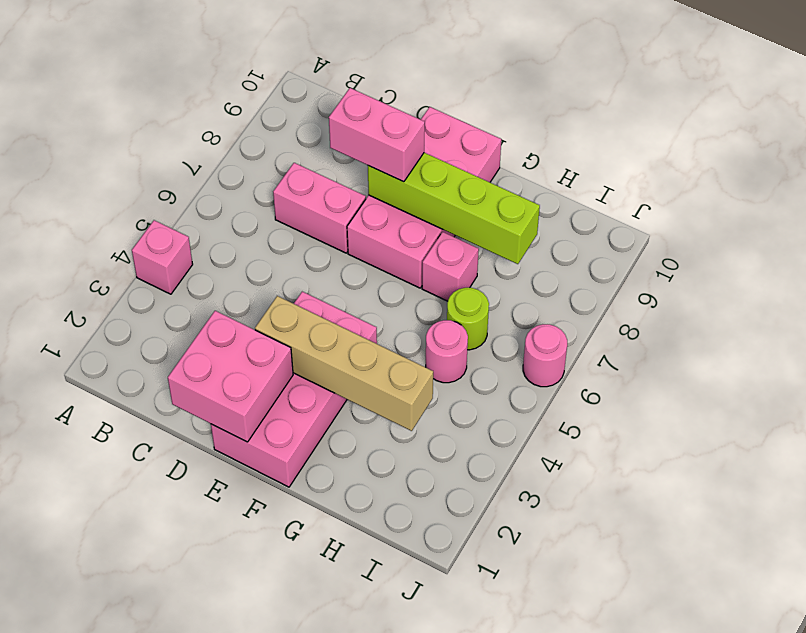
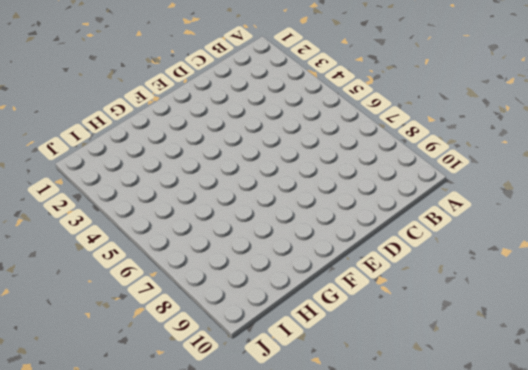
none -> pink 1x1 brick [132,220,193,294]
none -> pink 1x2 brick [273,163,366,253]
none -> pink 2x4 brick [211,292,377,487]

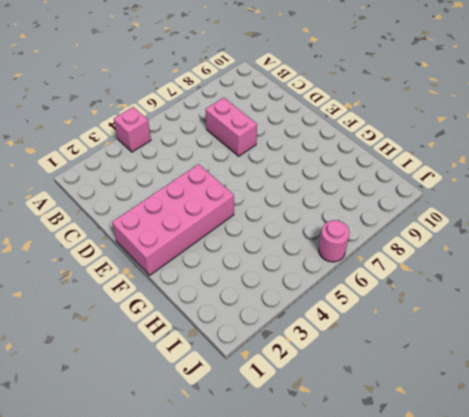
none -> pink 2x4 brick [347,107,501,288]
none -> pink 1x1 brick [422,232,479,301]
none -> pink 1x1 round brick [426,320,468,383]

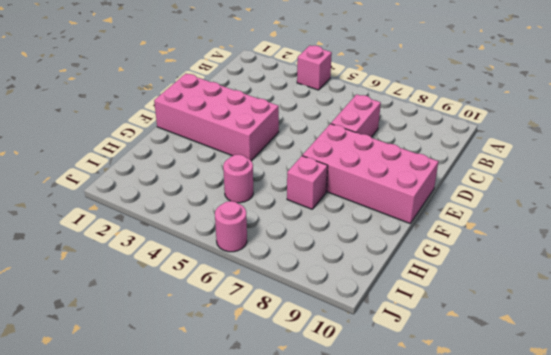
none -> lime 1x1 round brick [447,288,489,350]
none -> pink 2x2 brick [168,311,293,442]
none -> tan 1x4 brick [255,296,433,431]

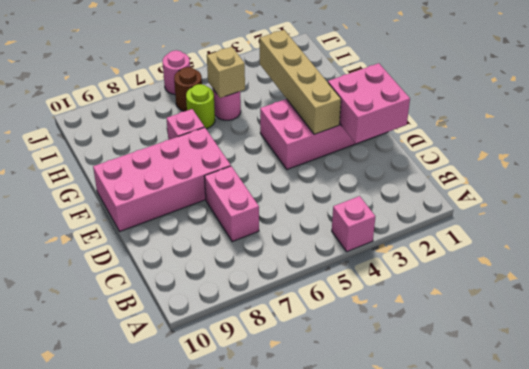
tan 1x1 brick [207,47,245,98] -> none
brown 1x1 round brick [174,67,202,111] -> none
none -> lime 1x4 brick [368,153,540,264]
none -> pink 1x2 brick [329,88,425,182]

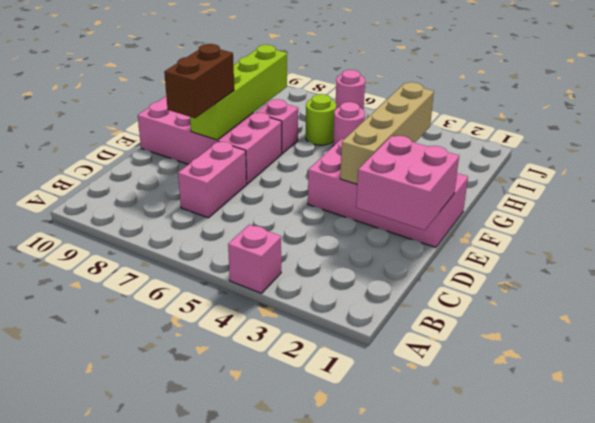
brown 1x2 brick [164,44,234,118] -> pink 1x2 brick [329,88,425,182]

